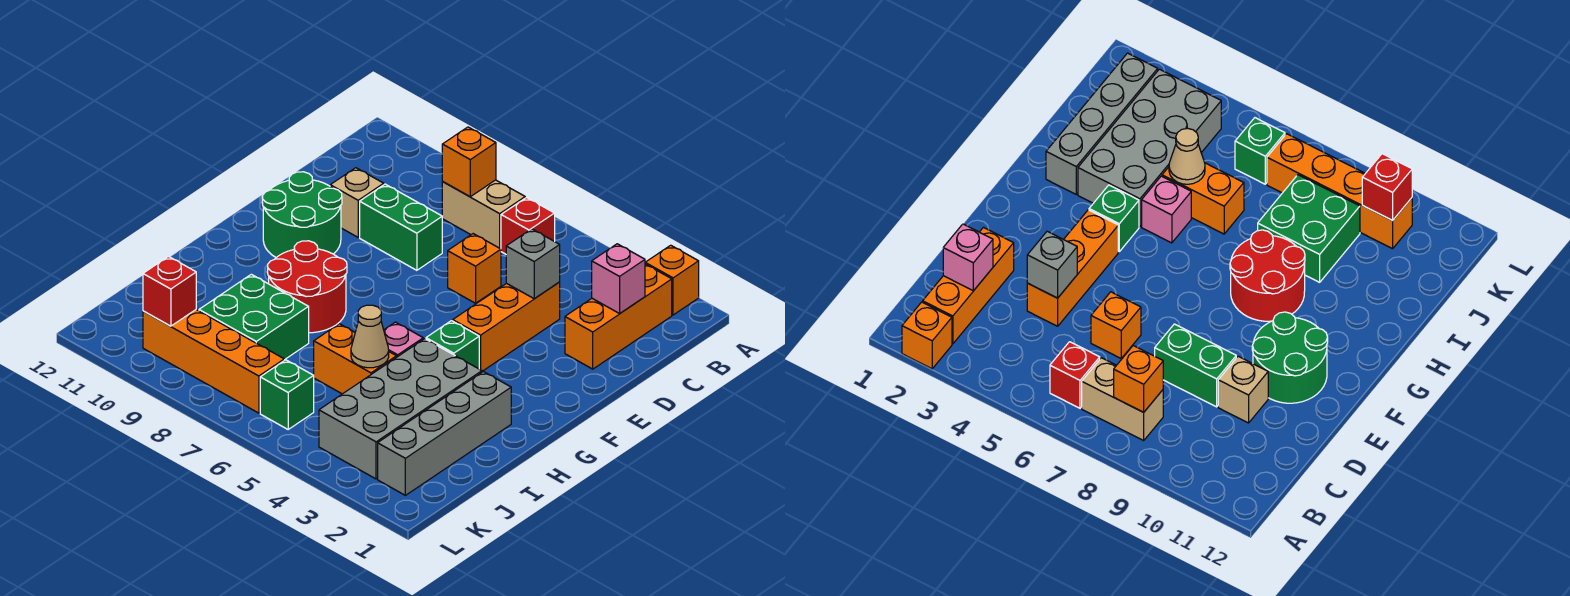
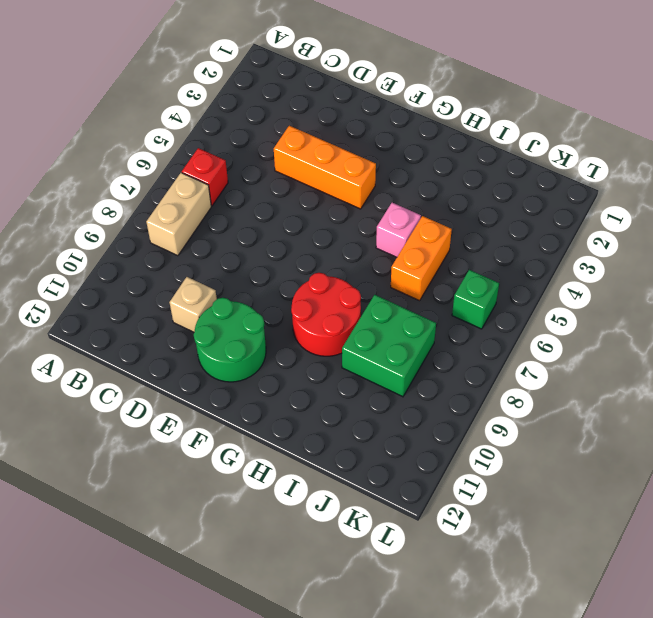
none -> orange 1x1 brick [645,245,699,315]
none -> orange 1x3 brick [565,264,672,369]
none -> orange 1x1 brick [448,234,501,303]

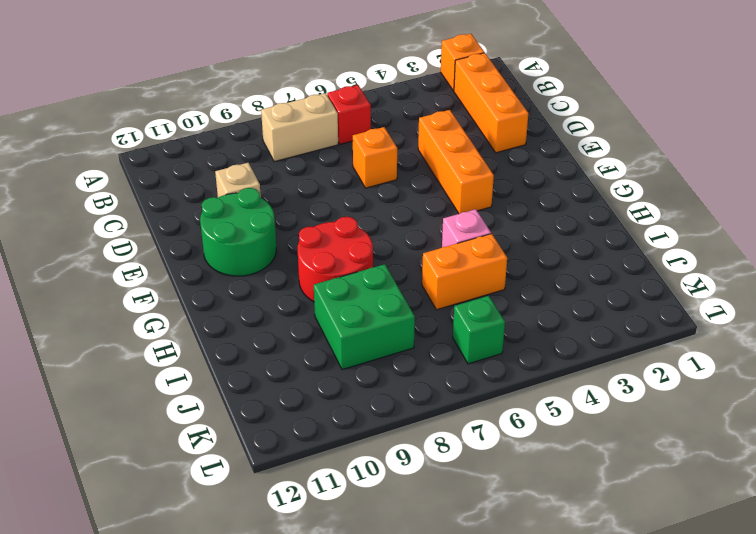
none -> green 1x2 brick [360,184,442,270]
none -> green 1x1 brick [426,321,479,369]
none -> grey 1x4 brick [378,372,511,495]

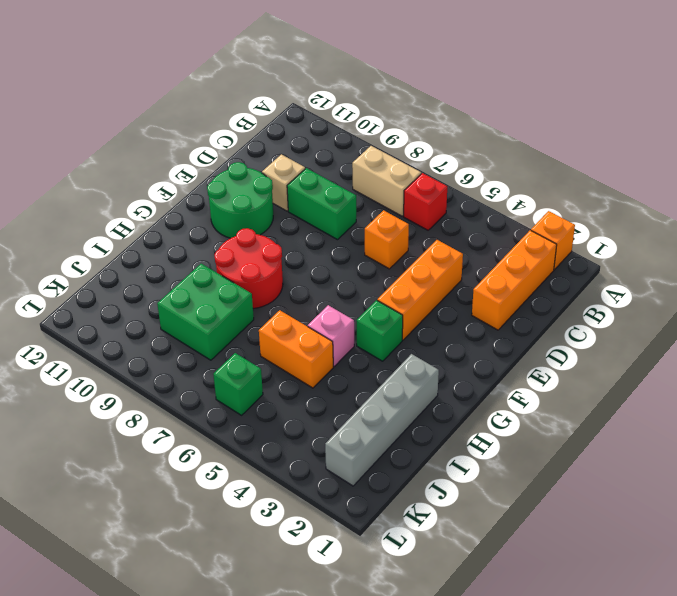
none -> grey 2x4 brick [319,339,482,479]
none -> orange 1x4 brick [143,310,284,413]
none -> orange 1x1 brick [442,127,496,197]

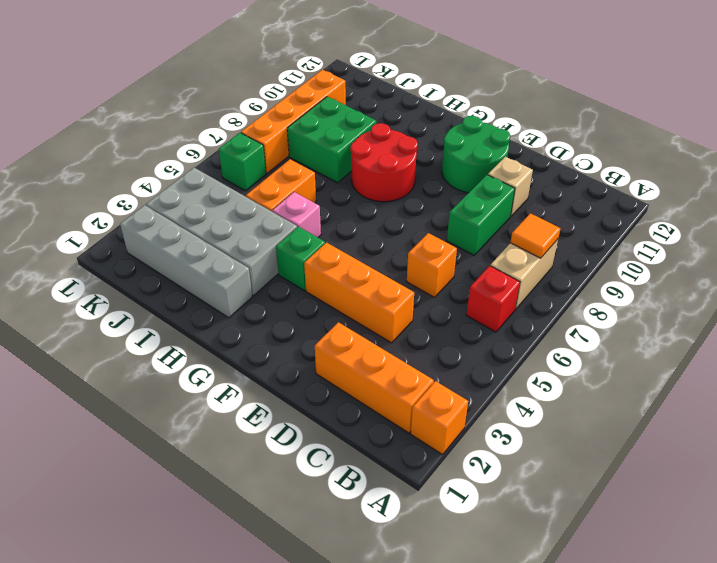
orange 1x1 tile [510,213,560,258] -> orange 1x1 brick [442,127,496,197]
none -> pink 1x1 brick [592,244,645,313]
none -> grey 1x1 brick [506,229,560,299]
none -> tan 1x1 cone [351,305,389,368]

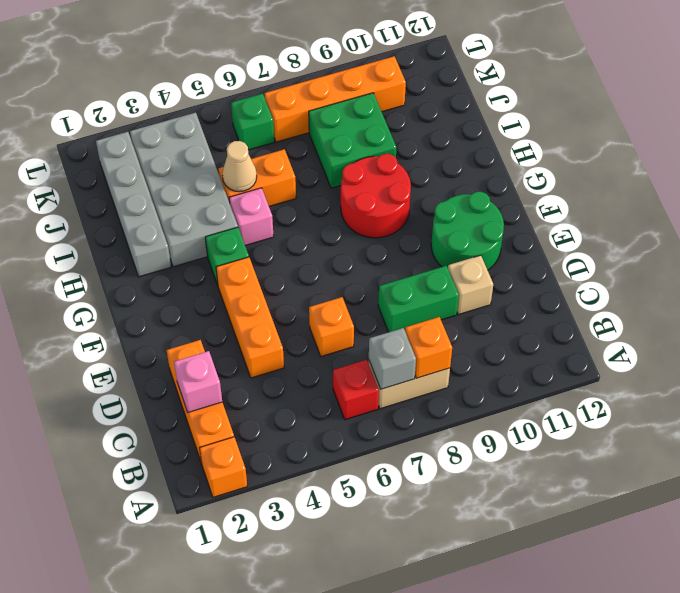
grey 1x1 brick [369,328,416,389] -> grey 1x1 brick moved to [506,229,560,299]
none -> red 1x1 brick [143,256,196,326]

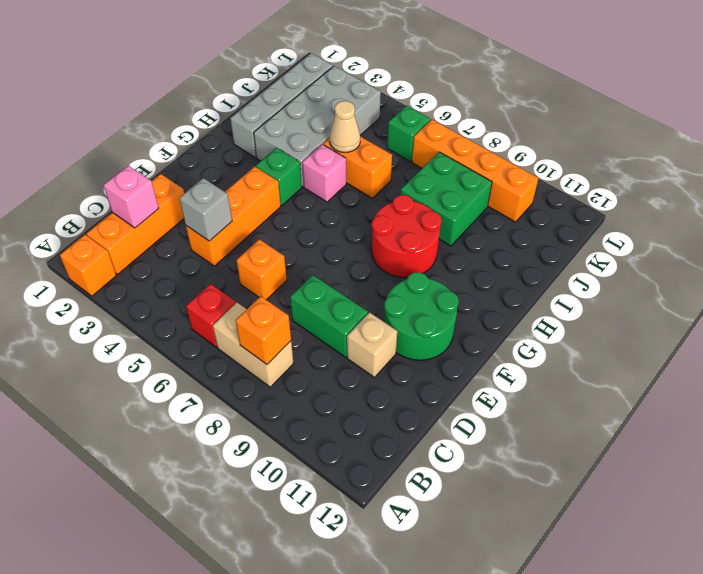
none -> red 1x1 brick [143,256,196,326]

